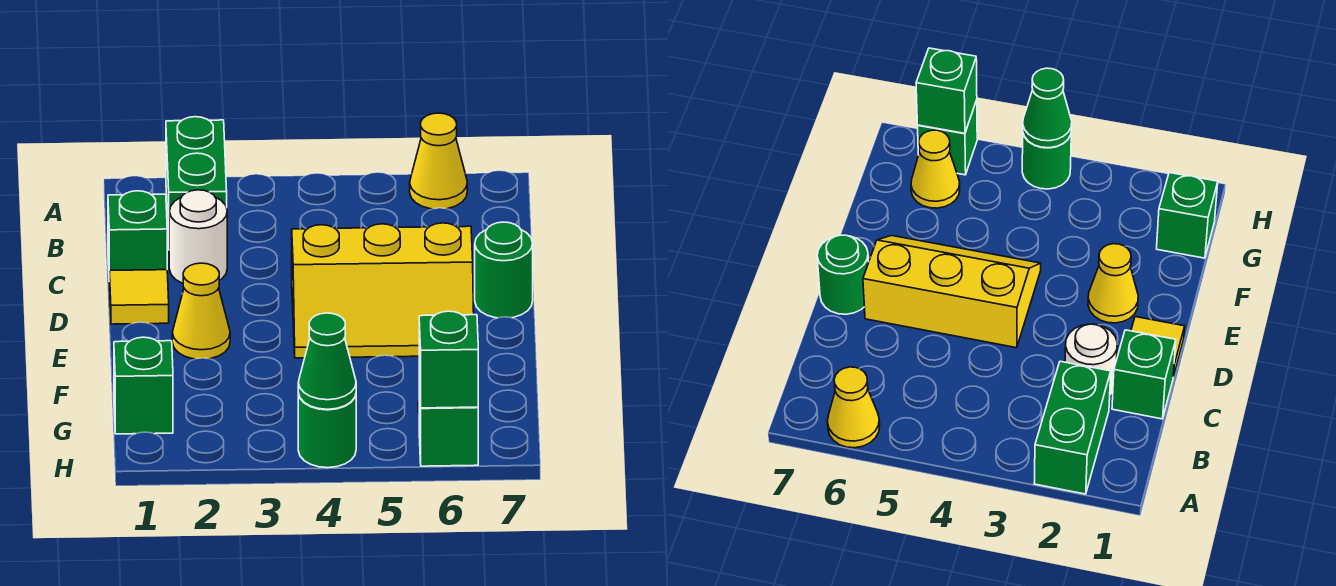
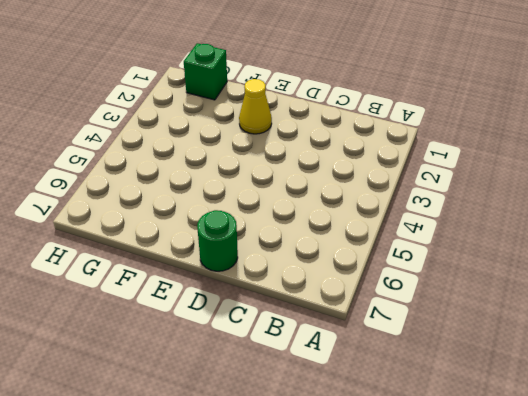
none -> green 1x2 brick [166,117,227,245]
none -> yellow 1x1 cone [410,113,467,209]
none -> green 1x1 brick [108,191,167,271]

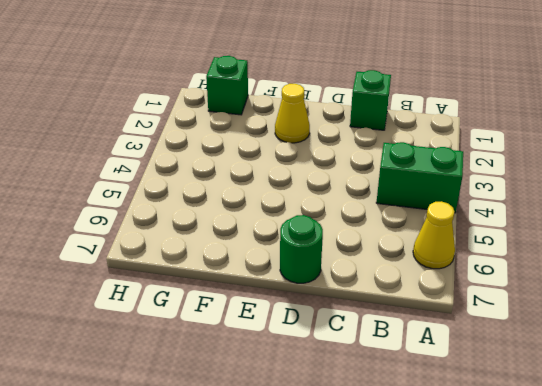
green 1x2 brick [376,142,463,213] -> green 1x2 brick moved to [166,117,227,245]
none -> white 1x1 round brick [169,190,227,283]
none -> yellow 1x1 tile [109,270,169,324]
none -> yellow 2x3 slope [292,223,474,358]

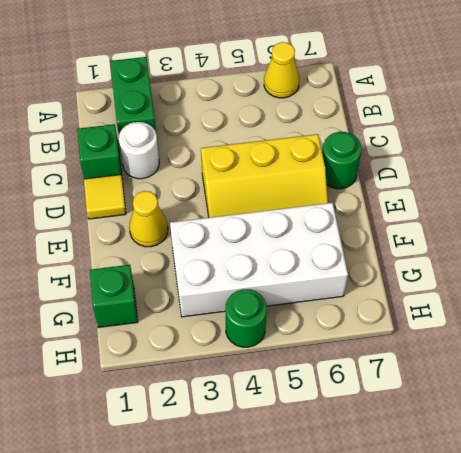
white 2x4 brick [170,203,348,317] -> yellow 1x1 cone [911,130,960,208]
none -> green 1x1 brick [419,381,478,466]
none -> green 1x1 cone [298,313,356,409]
none -> green 1x1 brick [419,311,478,408]

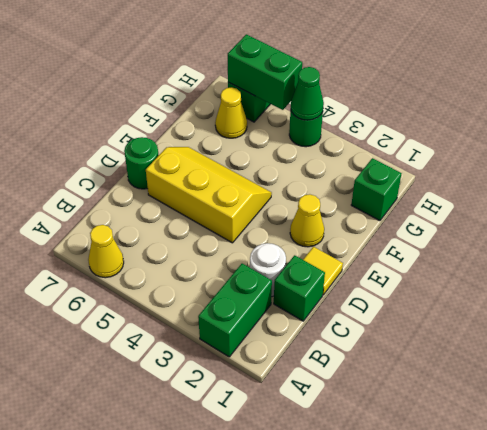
green 1x2 brick [228,34,302,110] -> green 1x1 brick [419,311,478,408]

